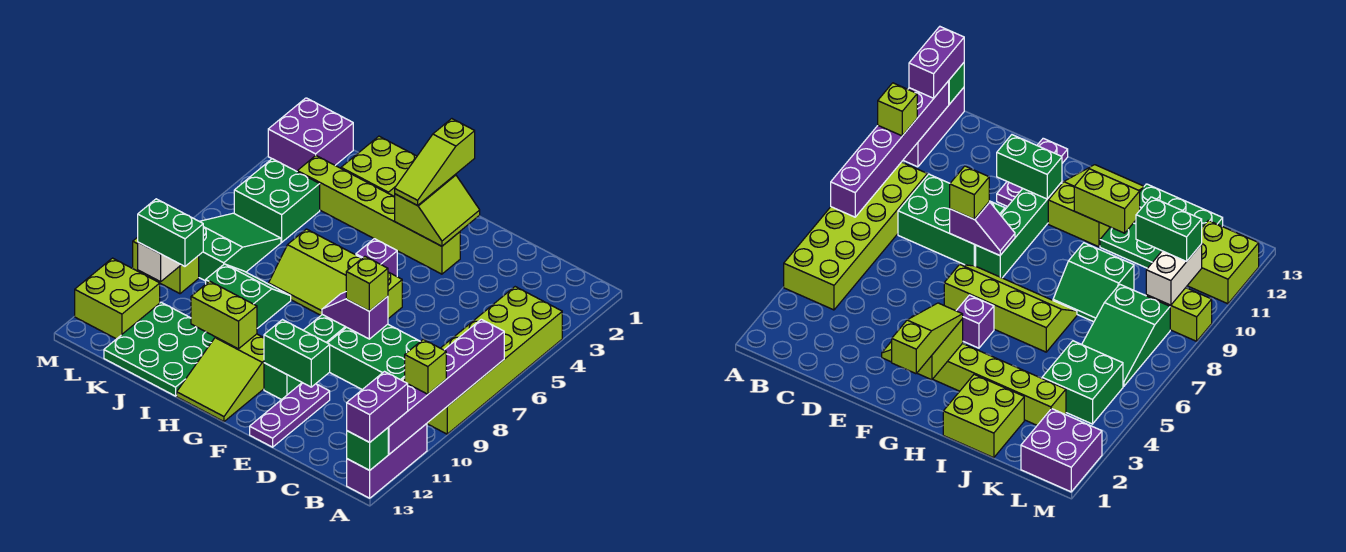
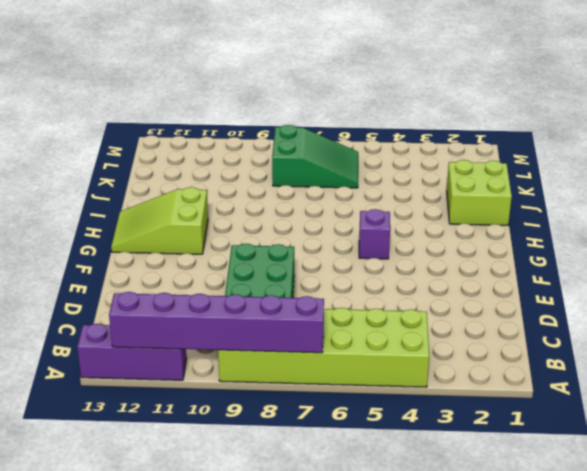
none -> purple 1x3 plate [250,383,330,447]
none -> lime 1x6 brick [297,156,460,274]
none -> lime 2x4 slope [269,229,402,319]

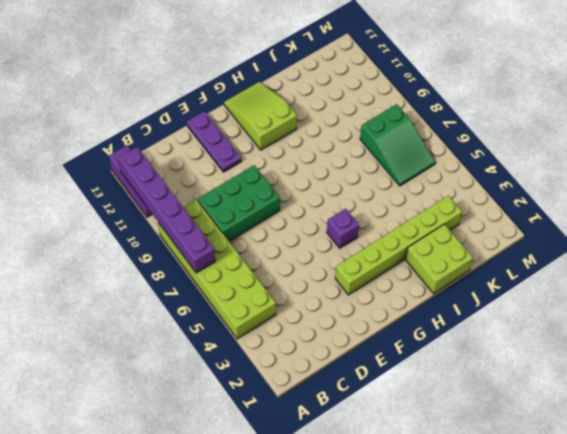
none -> lime 2x4 slope [269,229,402,319]
none -> green 1x4 brick [264,315,346,400]
none -> green 2x2 slope [206,264,291,328]

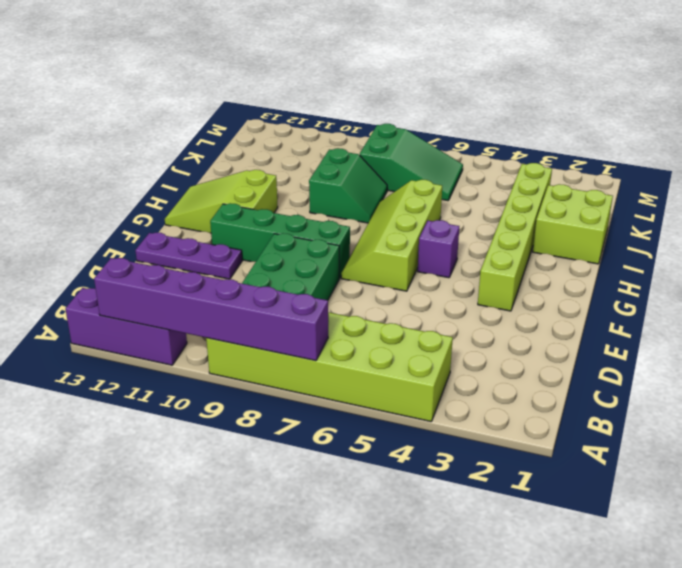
none -> green 3x3 plate [104,302,215,396]
none -> green 2x2 brick [234,159,320,242]
none -> purple 2x2 brick [268,98,353,171]

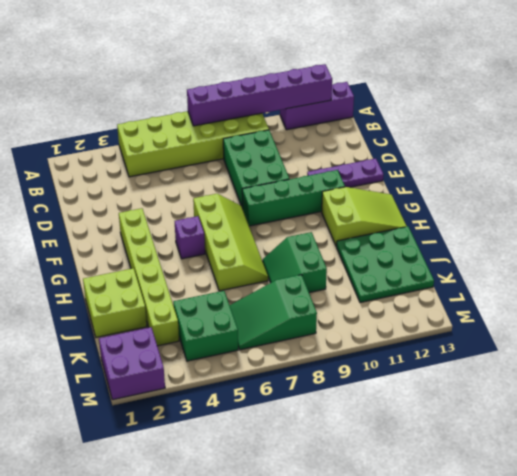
none -> lime 1x2 brick [133,237,199,294]
none -> lime 2x2 brick [75,258,160,339]
none -> green 1x1 brick [347,428,388,470]

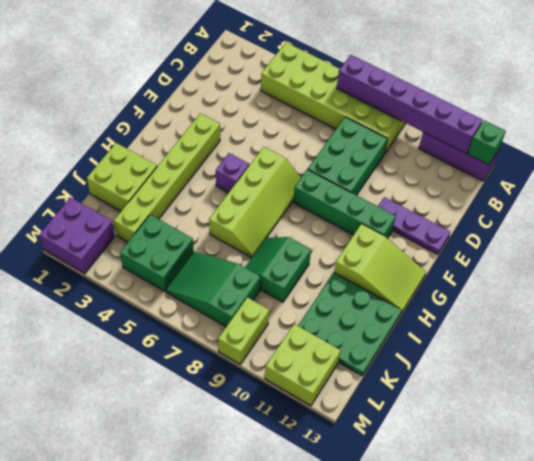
none -> purple 1x2 slope [322,292,388,339]
none -> green 1x2 brick [264,320,330,387]
none -> lime 2x2 slope [395,175,480,246]

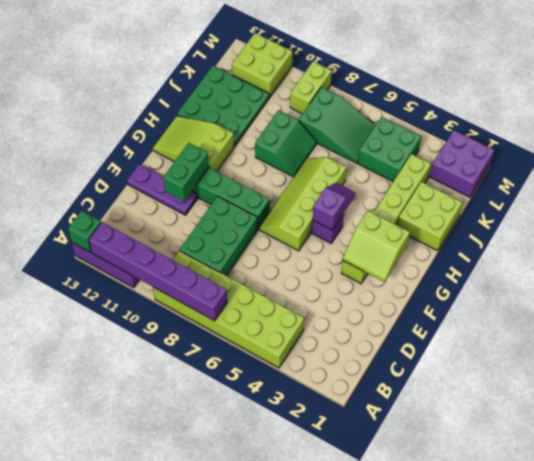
purple 1x2 slope [313,183,356,230] -> purple 1x2 slope moved to [322,292,388,339]
none -> lime 1x2 brick [191,281,257,349]
none -> white 1x2 brick [138,242,181,282]
none -> lime 1x1 brick [405,339,446,394]

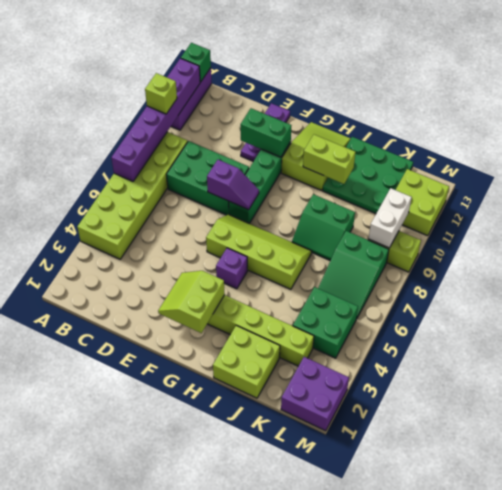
none -> purple 1x2 brick [347,372,408,442]
none -> lime 1x1 brick [346,256,388,311]
none -> lime 1x3 slope [395,119,475,206]

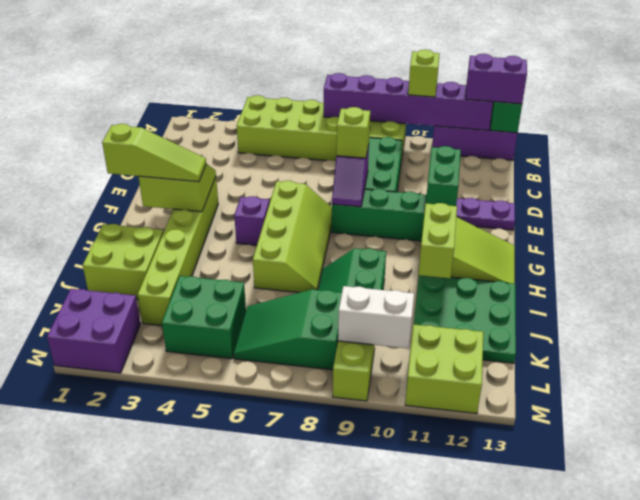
none -> green 1x2 brick [138,199,203,266]

